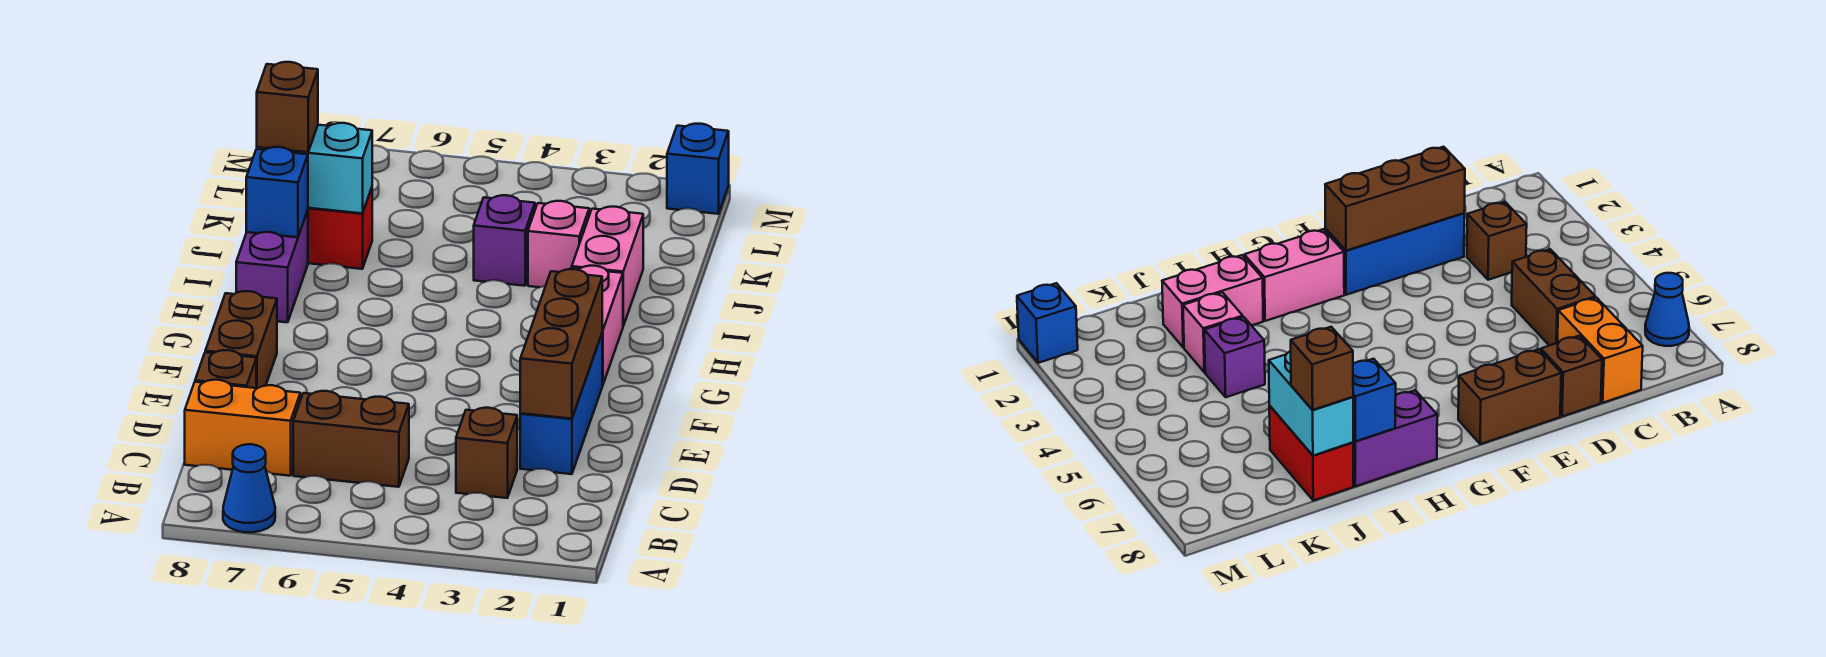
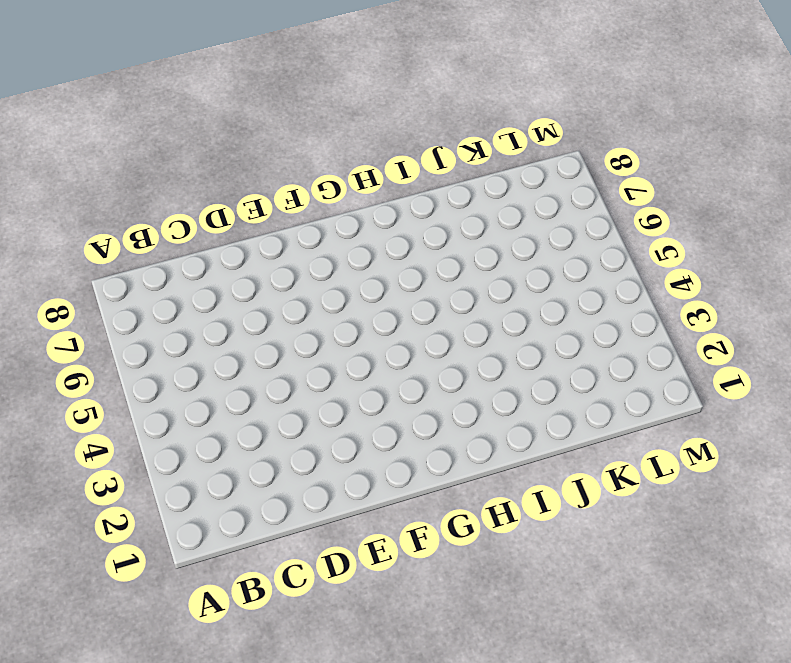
none -> blue 1x1 cone [223,444,275,532]
none -> brown 1x1 brick [456,408,517,498]
none -> brown 1x2 brick [293,391,409,487]

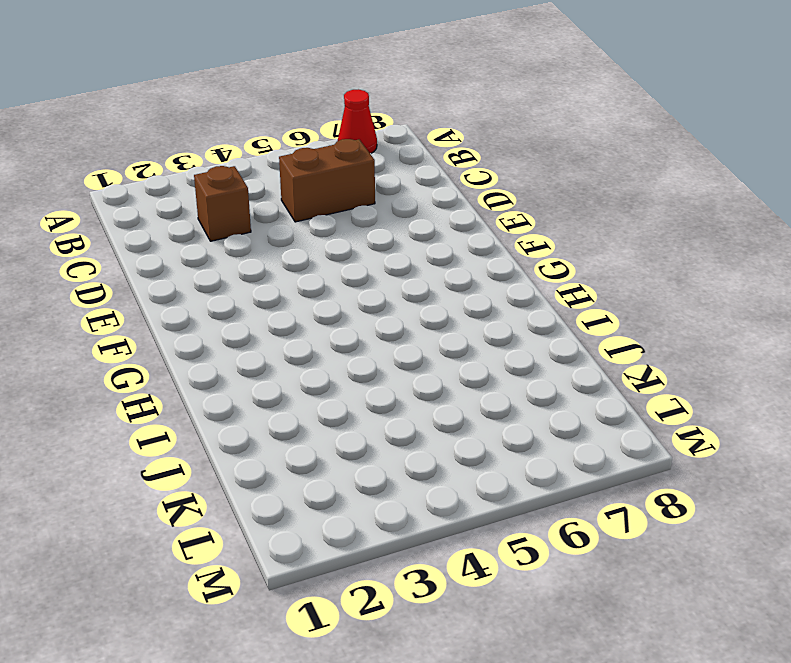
red 1x1 cone [338,89,377,153] -> blue 1x1 cone [223,444,275,532]
none -> orange 1x2 brick [185,380,300,476]
none -> blue 1x3 brick [520,334,602,474]
none -> brown 1x1 brick [195,350,256,388]

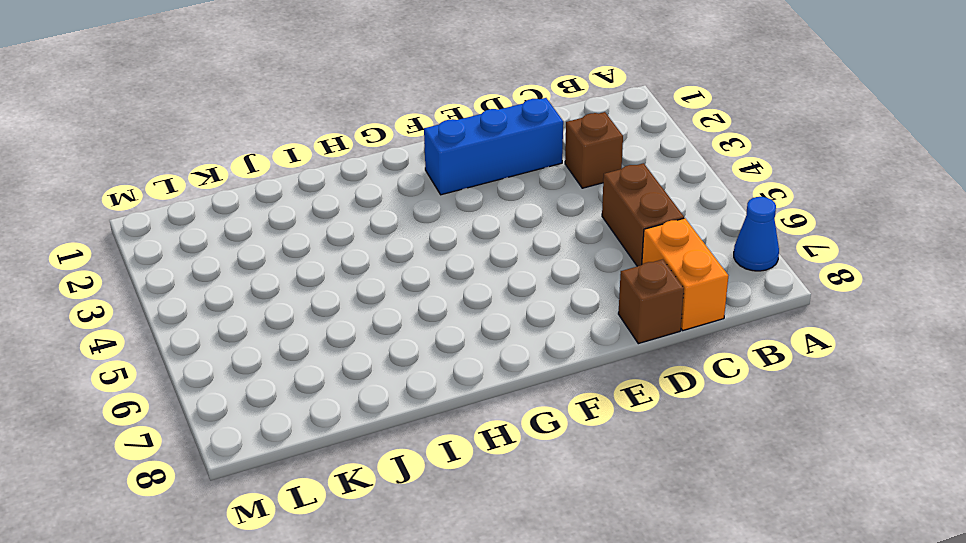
none -> brown 1x2 brick [205,291,277,388]
none -> pink 1x2 brick [571,266,623,386]
none -> purple 1x2 brick [236,211,308,322]

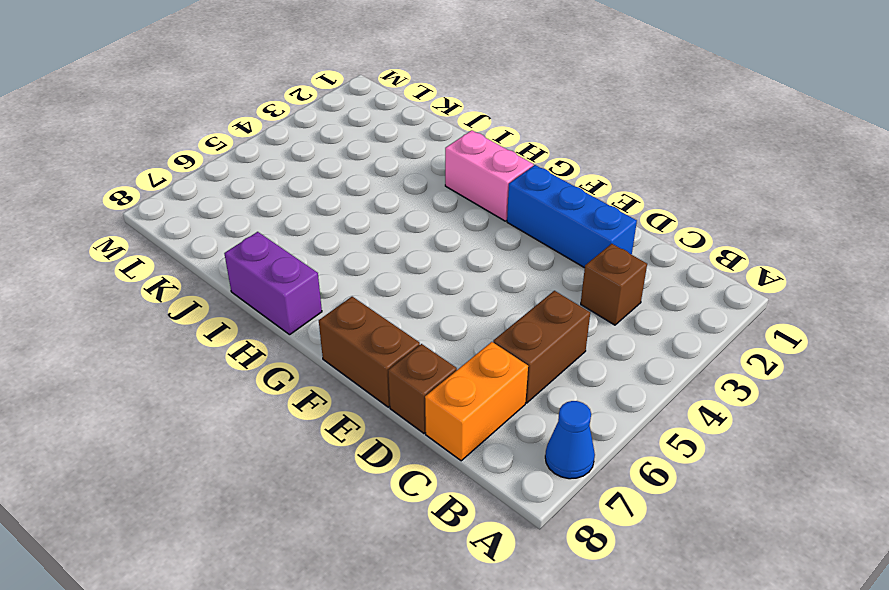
none -> pink 1x2 brick [572,207,643,326]
none -> pink 1x1 brick [528,201,589,287]
none -> purple 1x1 brick [474,195,535,286]

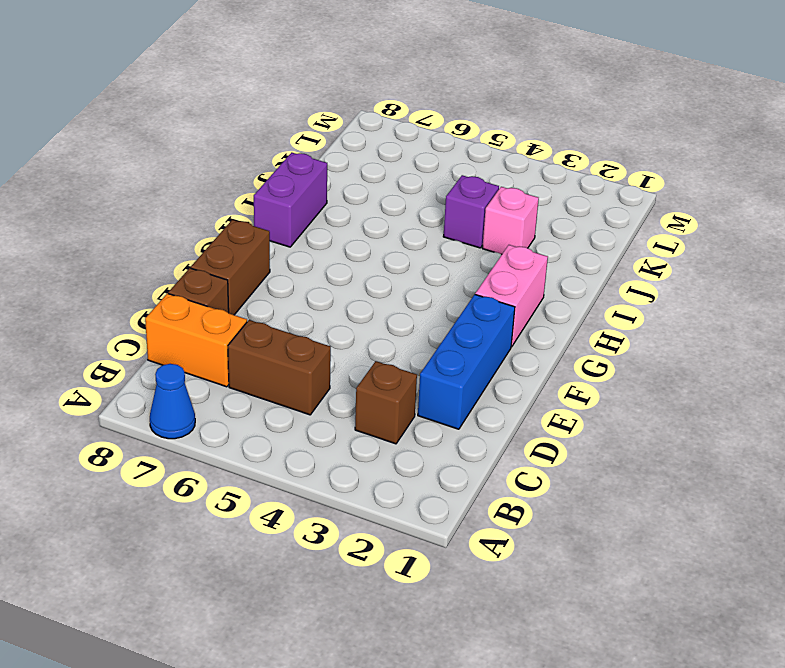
none -> pink 1x2 brick [572,207,643,326]
none -> red 1x2 brick [308,188,372,269]
none -> blue 1x1 brick [667,124,729,214]

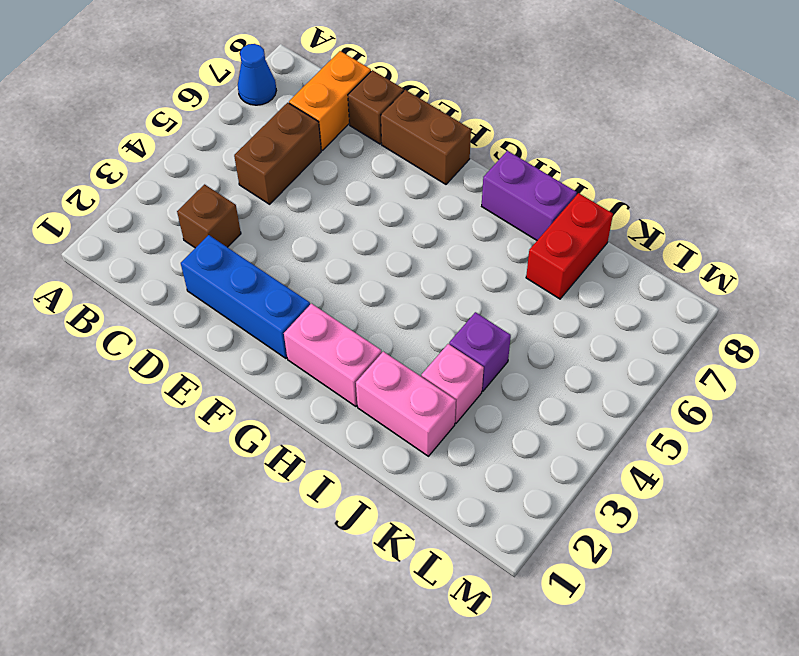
none -> blue 1x1 brick [667,124,729,214]
none -> brown 1x3 brick [520,269,602,419]
none -> blue 1x1 brick [246,147,308,237]

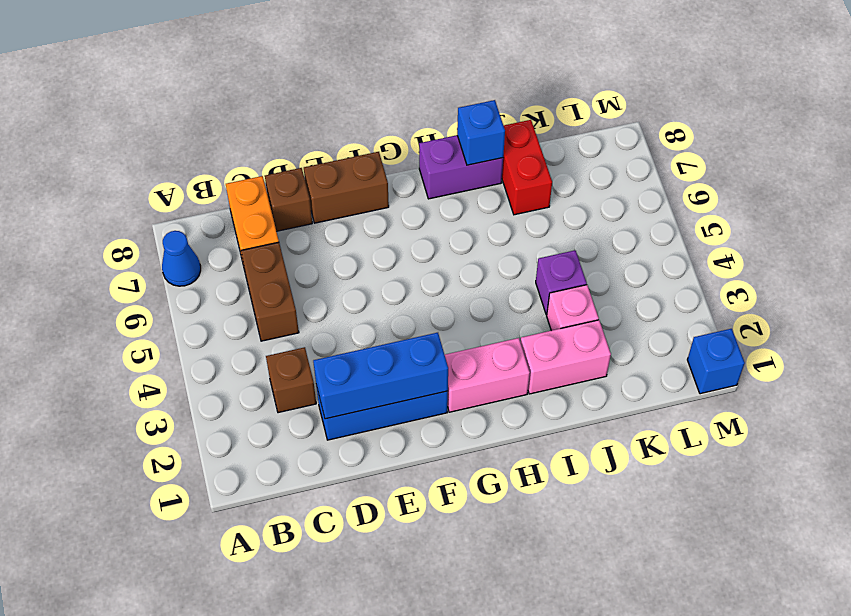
blue 1x3 brick [313,333,448,419] -> brown 1x3 brick [520,269,602,419]
none -> cyan 1x2 brick [257,123,372,213]
none -> brown 1x1 brick [257,62,318,152]

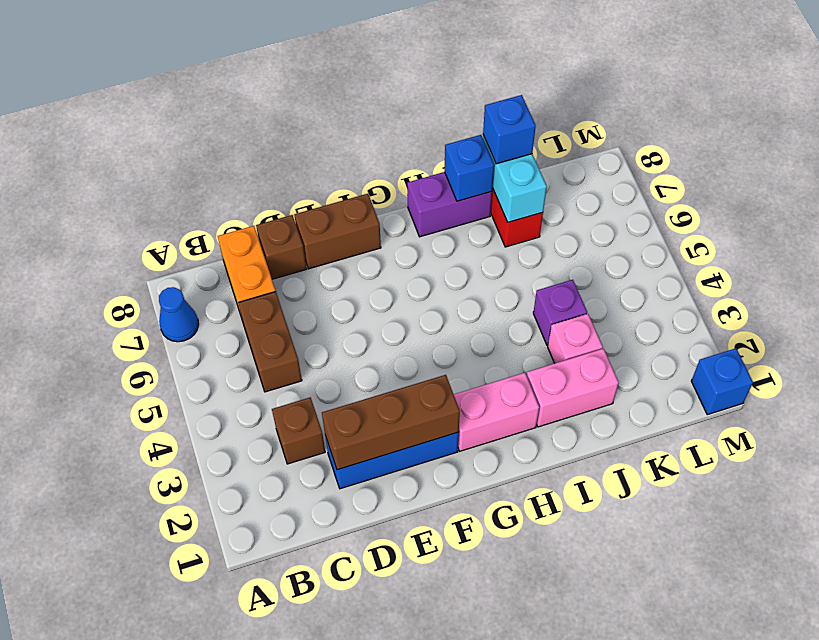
blue 1x1 brick [483,95,536,164] -> brown 1x1 brick [257,62,318,152]

